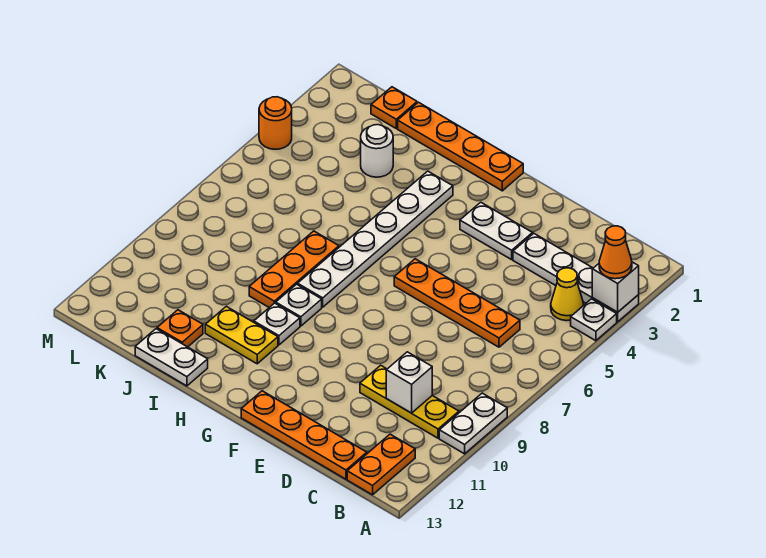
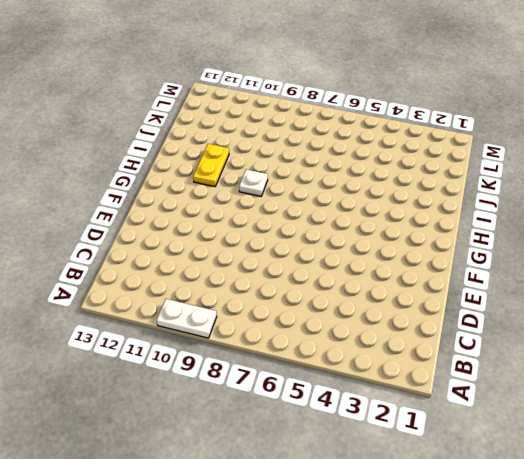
none -> white 1x4 plate [513,233,639,322]
none -> white 1x1 plate [571,299,617,341]
none -> yellow 1x1 cone [551,268,583,321]

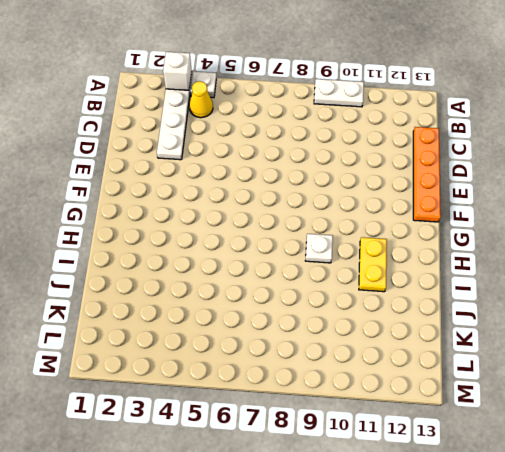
none -> yellow 1x3 plate [360,365,459,438]
none -> orange 1x2 plate [347,434,415,495]
none -> orange 1x4 plate [394,259,520,347]

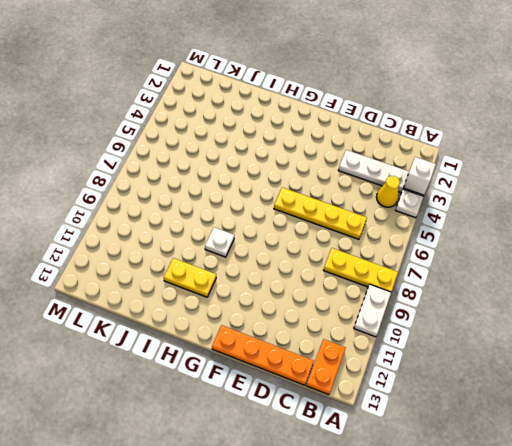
yellow 1x3 plate [324,248,398,292] -> yellow 1x3 plate moved to [360,365,459,438]
yellow 1x4 plate [274,187,367,239] -> orange 1x4 plate [394,259,520,347]
none -> white 1x2 plate [460,202,533,260]
none -> orange 1x4 plate [398,102,523,191]
none -> white 1x6 plate [298,171,453,307]

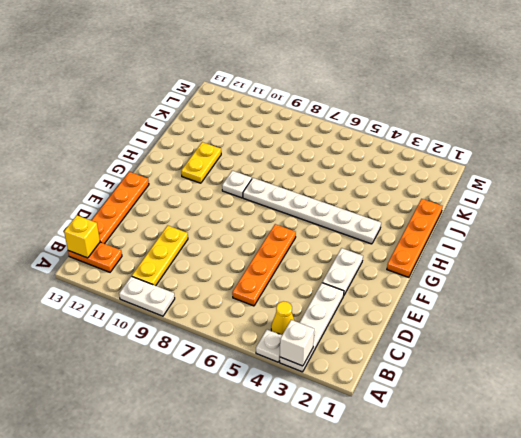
yellow 1x1 brick [64,215,100,258] -> none
none -> white 1x1 plate [254,303,300,345]
none -> orange 1x3 plate [249,231,339,307]
none -> white 1x2 plate [135,329,208,386]

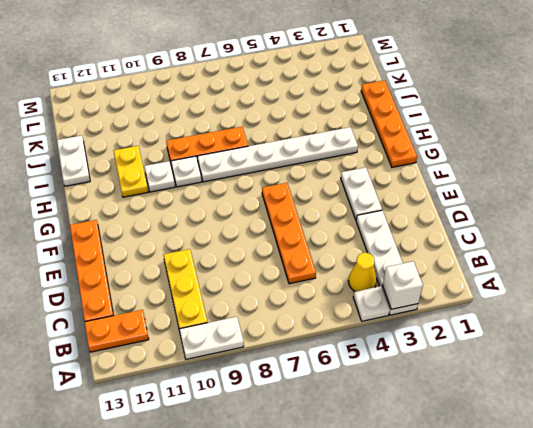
none -> white 1x1 round brick [361,125,393,177]
none -> orange 1x1 plate [157,310,203,347]
none -> orange 1x1 plate [371,87,417,128]

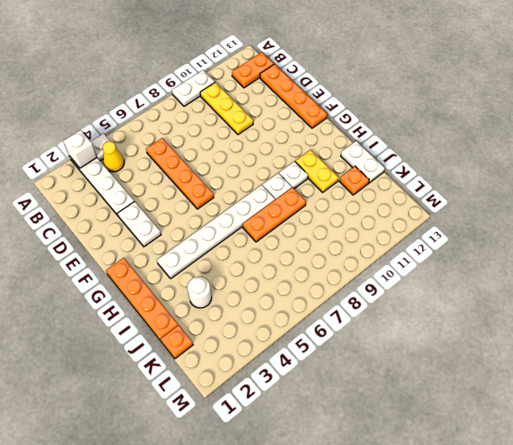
none -> orange 1x1 round brick [259,97,292,149]
none -> white 1x1 brick [386,352,432,413]
none -> orange 1x1 cone [599,226,632,279]

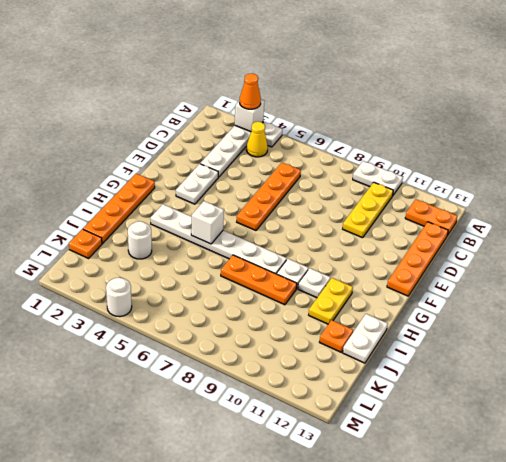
white 1x1 brick [191,201,224,244] -> white 1x1 brick moved to [386,352,432,413]
white 1x1 round brick [106,278,132,317] -> orange 1x1 round brick [259,97,292,149]

